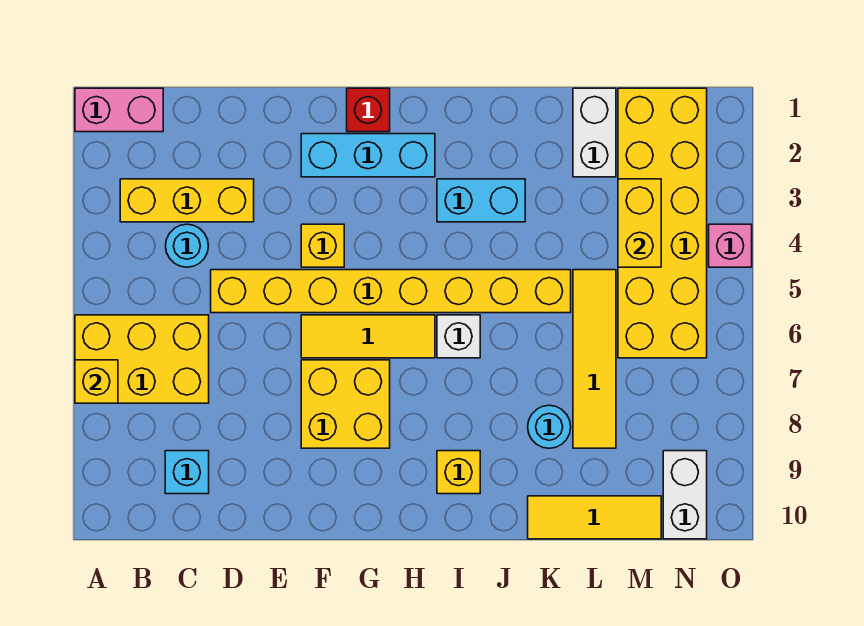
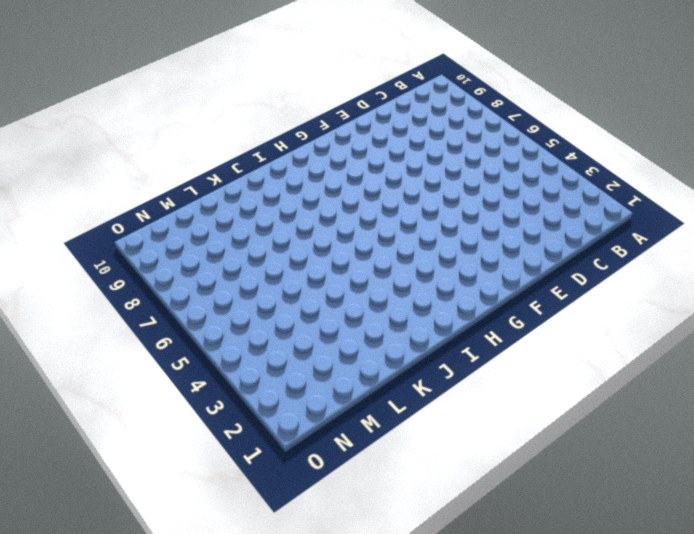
none -> pink 1x2 brick [75,88,163,132]
none -> yellow 2x3 brick [75,315,209,403]
none -> yellow 1x3 brick [120,179,254,222]

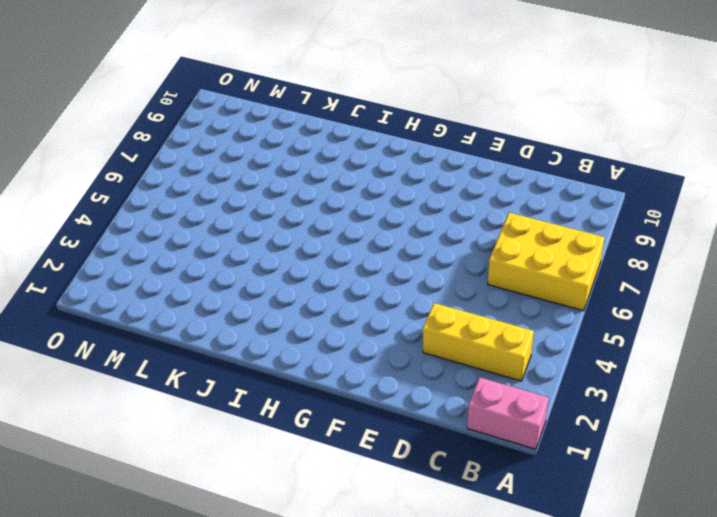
none -> cyan 1x1 round brick [165,224,208,267]
none -> cyan 1x1 brick [165,451,209,494]
none -> yellow 1x8 brick [211,270,571,313]

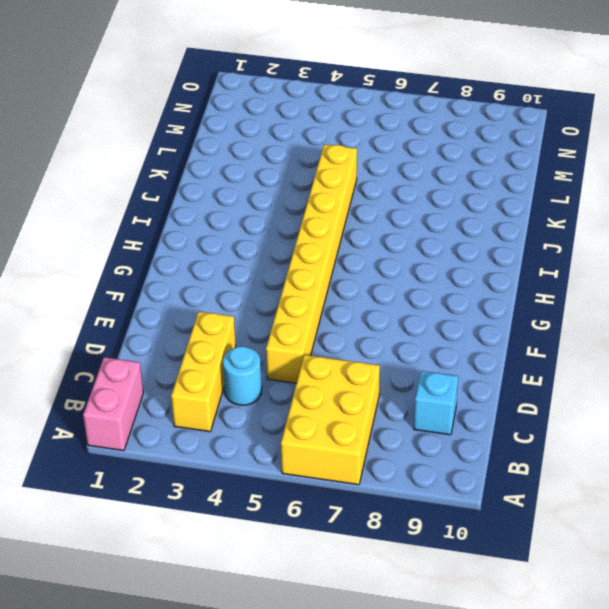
none -> cyan 1x3 brick [301,134,435,177]
none -> yellow 1x1 brick [301,224,344,267]
none -> yellow 1x3 tile [301,315,435,358]

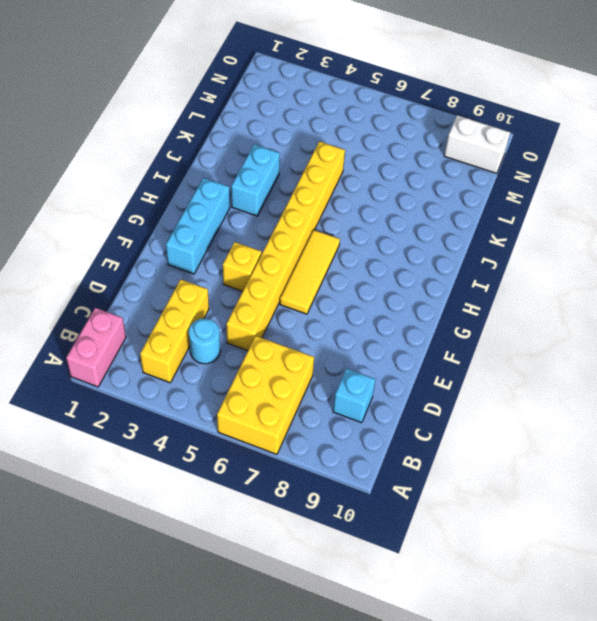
none -> yellow 2x2 brick [301,360,390,448]
none -> red 1x1 brick [347,88,390,132]
none -> white 1x1 brick [437,315,480,358]

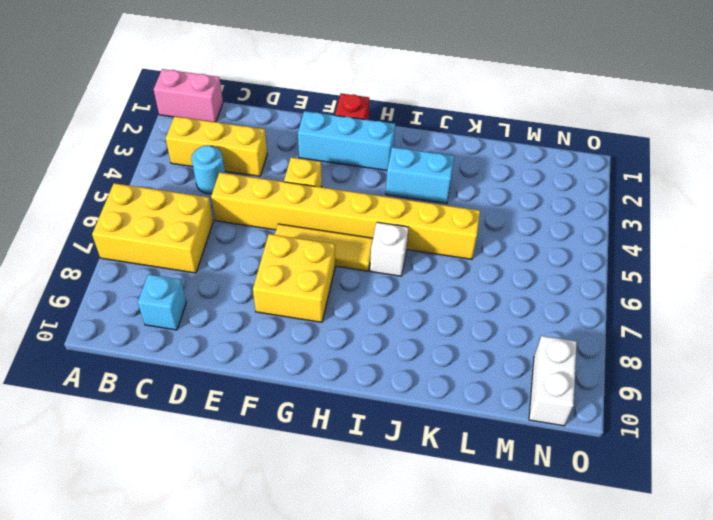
none -> yellow 1x1 brick [437,451,480,494]
none -> cyan 1x1 round brick [528,405,571,448]
none -> yellow 1x3 tile [528,496,661,539]

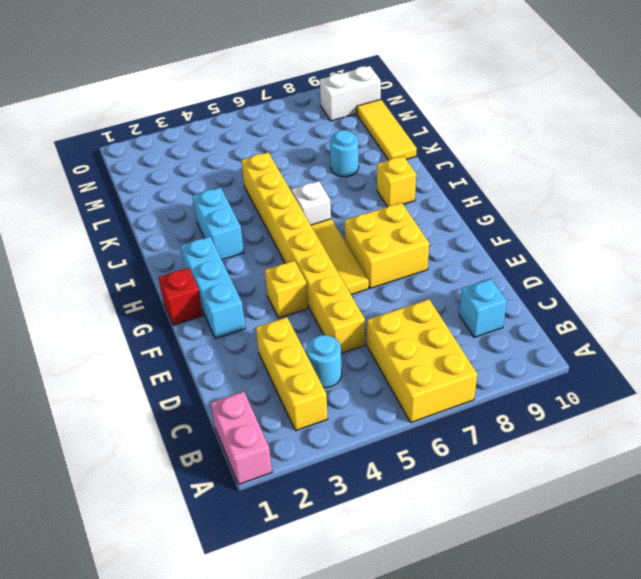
none -> white 1x2 brick [573,88,616,177]
none -> yellow 1x4 tile [573,270,616,448]
none -> yellow 2x6 brick [618,88,707,358]

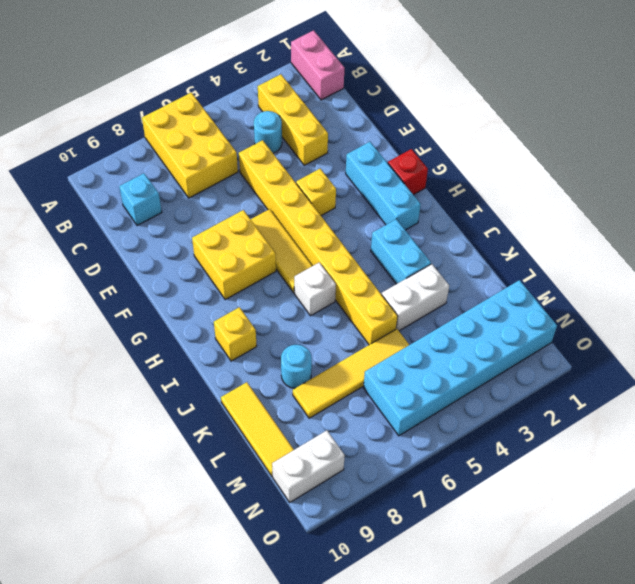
white 1x2 brick [382,264,449,331] -> white 1x2 brick moved to [573,88,616,177]
cyan 2x6 brick [363,280,557,436] -> yellow 2x6 brick [618,88,707,358]
none -> pink 1x1 brick [709,224,752,267]
none -> yellow 1x1 brick [75,360,118,403]
none -> yellow 1x2 brick [618,179,661,267]

